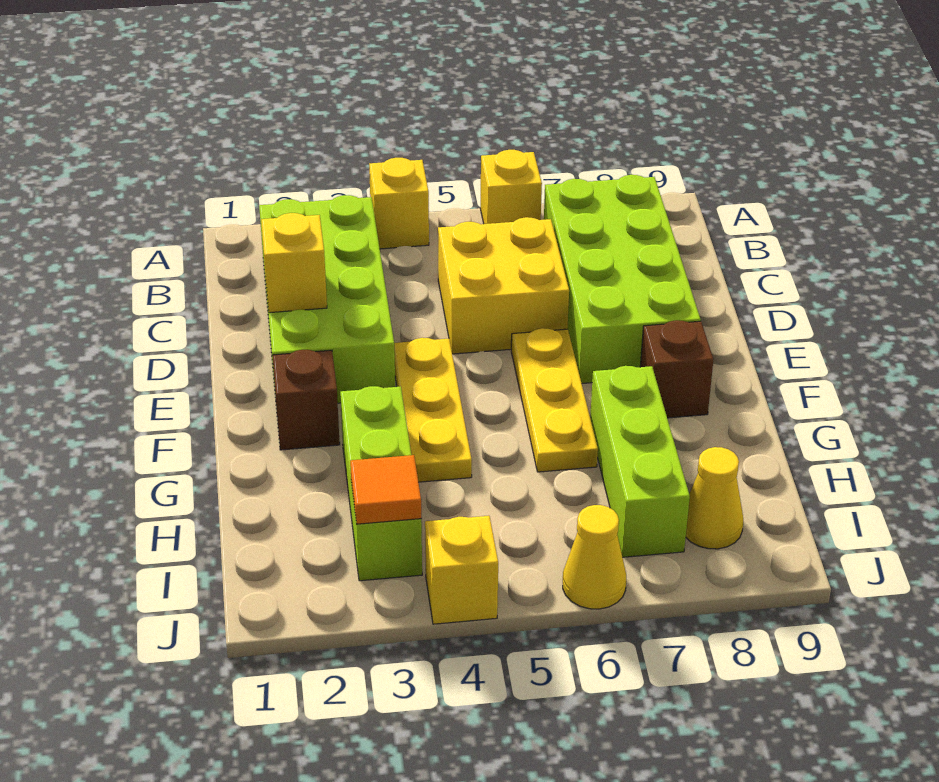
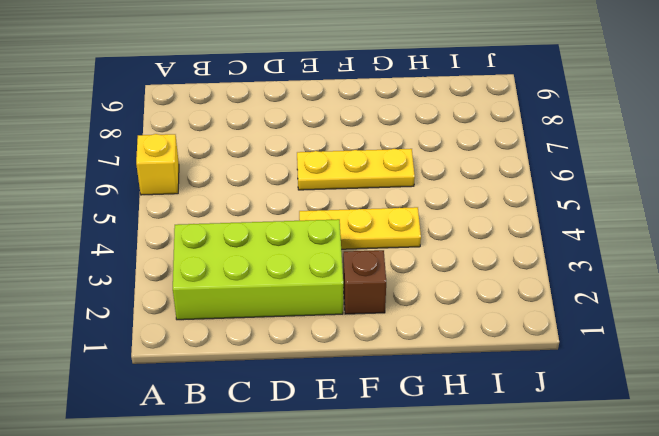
none -> yellow 1x1 brick [369,158,429,249]
none -> lime 2x4 brick [544,175,701,383]
none -> yellow 2x2 brick [438,217,569,354]

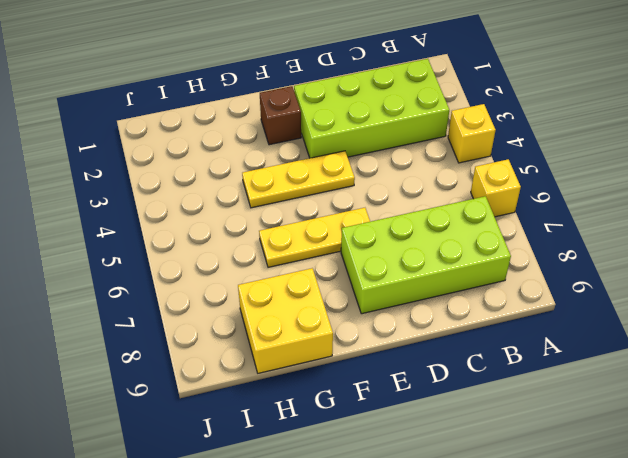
yellow 2x2 brick [238,268,333,373] -> yellow 2x2 brick moved to [438,217,569,354]
none -> brown 1x1 brick [640,320,713,418]
none -> lime 1x3 brick [340,386,422,581]
none -> lime 1x3 brick [590,366,690,557]

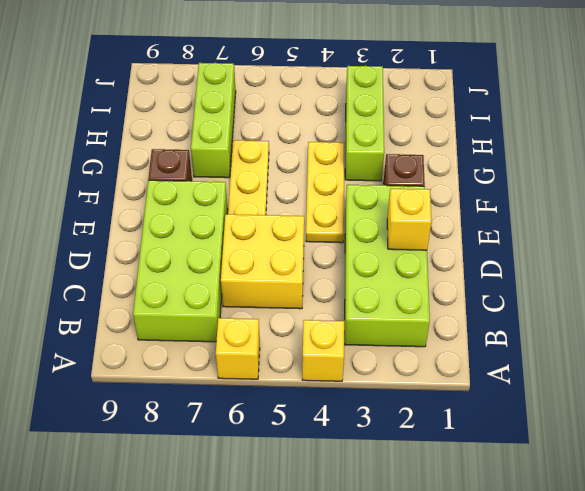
none -> yellow 1x1 cone [686,447,743,549]
none -> yellow 1x1 brick [425,516,498,624]
none -> yellow 1x1 cone [563,505,626,609]

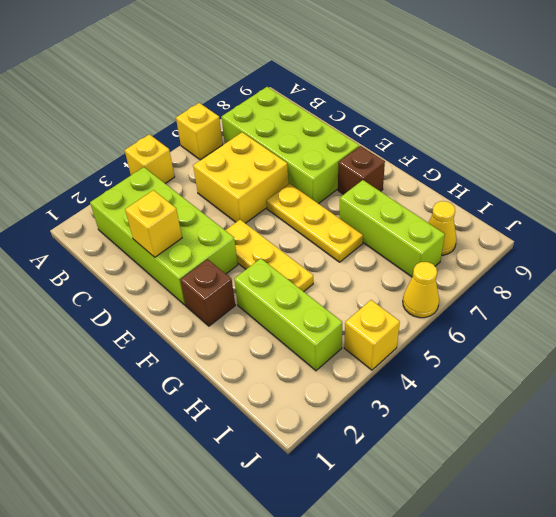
none -> orange 1x1 tile [350,455,421,524]

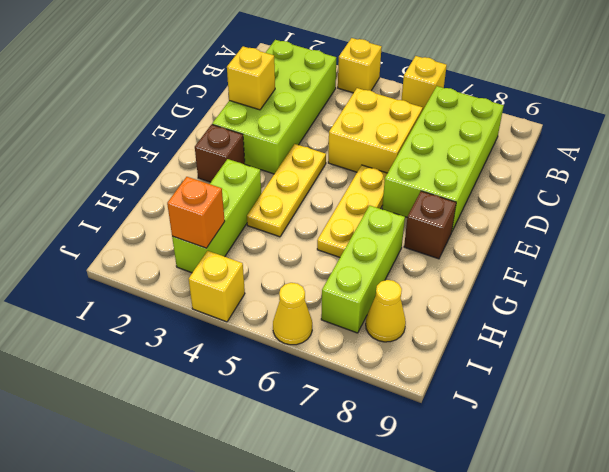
orange 1x1 brick [167,177,225,248] -> orange 1x1 tile [350,455,421,524]

